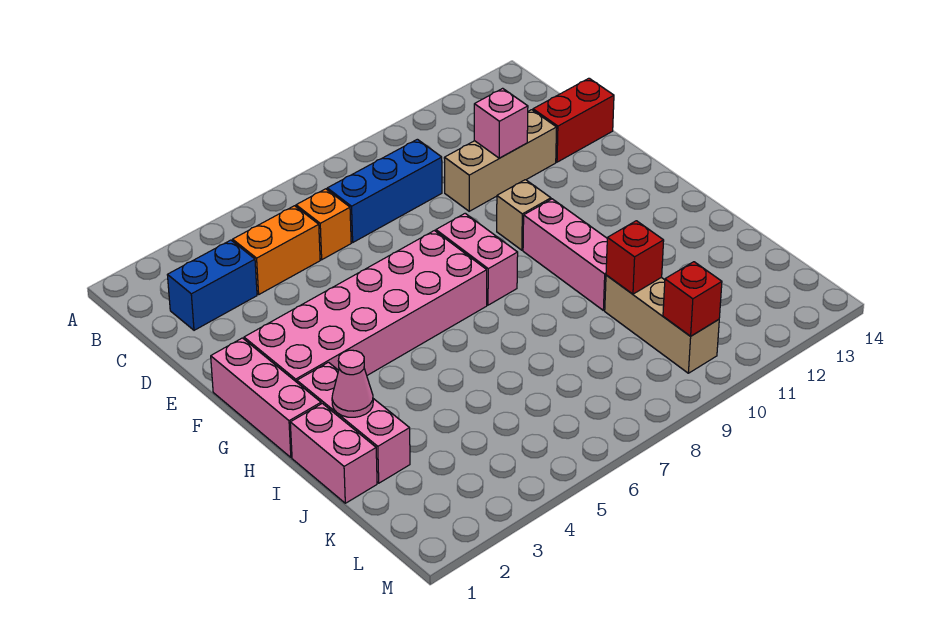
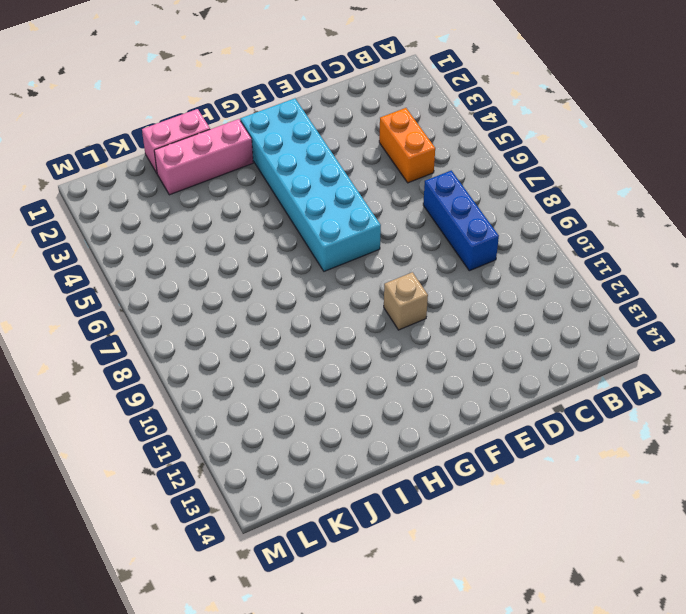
cyan 2x6 brick [240,98,381,271] -> pink 2x6 brick [244,231,487,382]
none -> blue 1x2 brick [168,240,257,330]
none -> orange 1x1 brick [296,189,351,260]
none -> tan 1x3 brick [444,110,557,211]

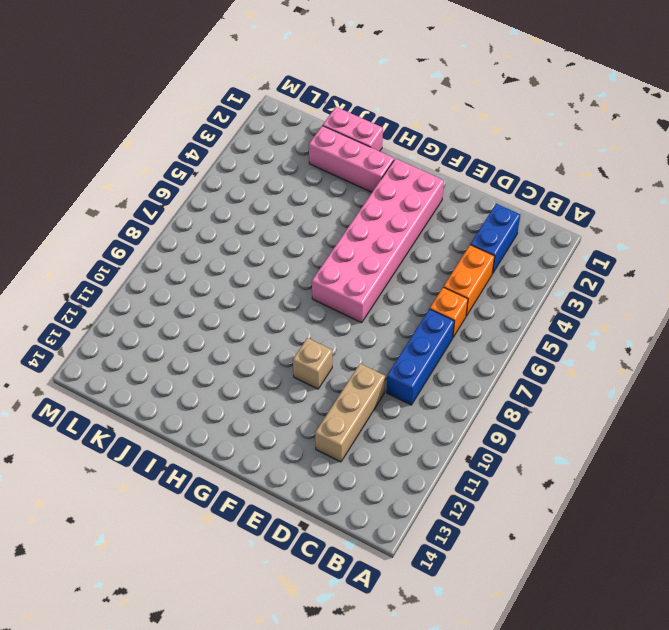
none -> red 1x2 brick [533,78,614,162]
none -> pink 1x3 brick [211,338,321,457]
none -> pink 1x2 brick [436,213,518,305]

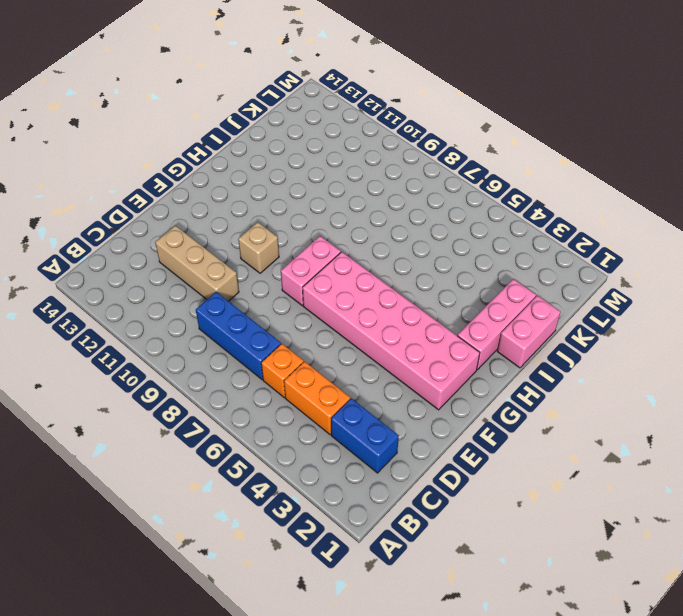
none -> red 1x2 brick [533,78,614,162]
none -> pink 1x3 brick [211,338,321,457]
none -> pink 1x3 brick [523,199,607,310]

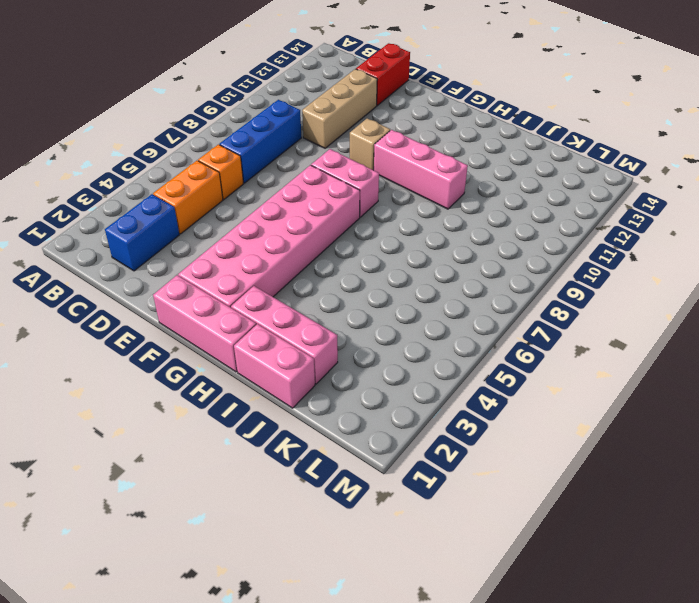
none -> tan 1x3 brick [605,275,719,373]
none -> pink 1x1 brick [474,88,528,158]
none -> pink 1x1 cone [332,350,373,417]

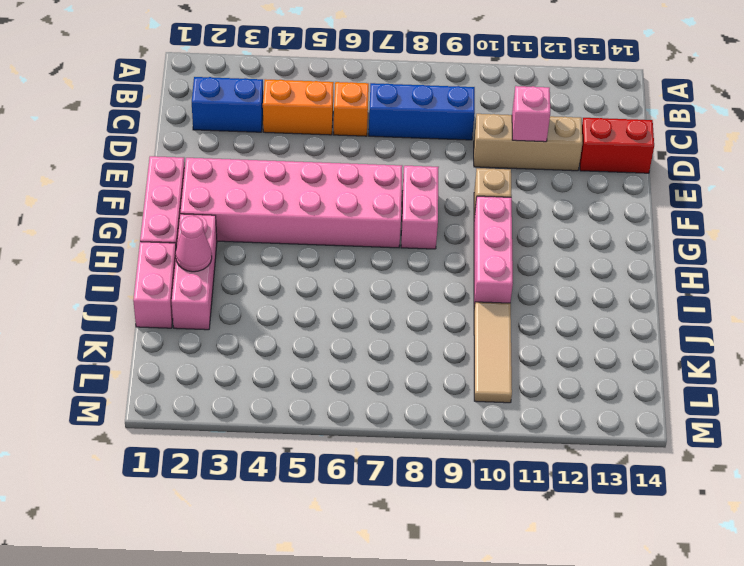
tan 1x3 tile [474,302,512,403] -> tan 1x3 brick [605,275,719,373]
none -> red 1x1 brick [606,221,664,294]
none -> red 1x1 brick [663,262,722,336]

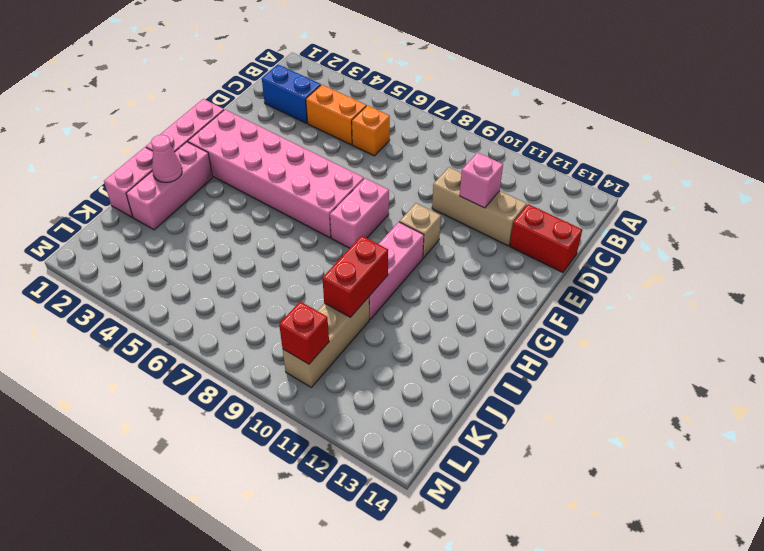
red 1x2 brick [322,236,388,317] -> red 1x1 brick [606,221,664,294]
none -> blue 1x3 brick [327,139,442,242]

